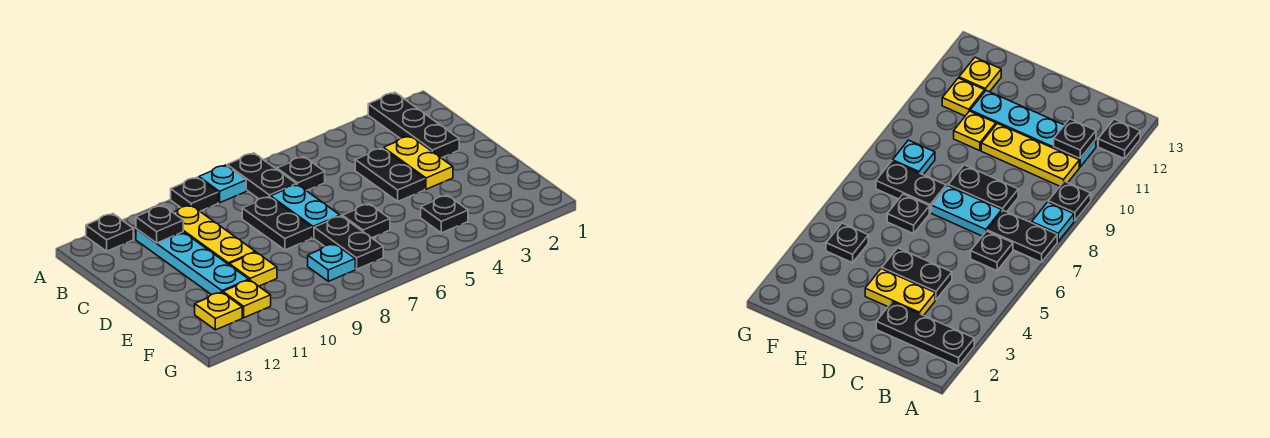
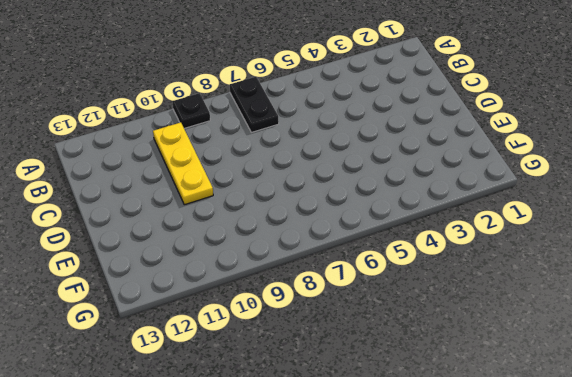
none -> black 1x3 plate [368,93,459,158]
none -> cyan 1x1 plate [199,165,246,203]
none -> black 1x1 plate [86,214,133,251]

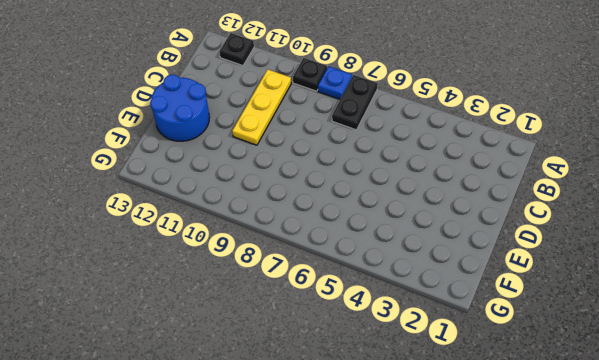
blue 1x1 plate [318,66,352,99] -> cyan 1x1 plate [199,165,246,203]
blue 2x2 round brick [150,74,210,141] -> none
none -> black 1x3 plate [368,93,459,158]
none -> black 1x1 plate [277,157,325,191]
none -> cyan 1x4 plate [136,229,249,295]

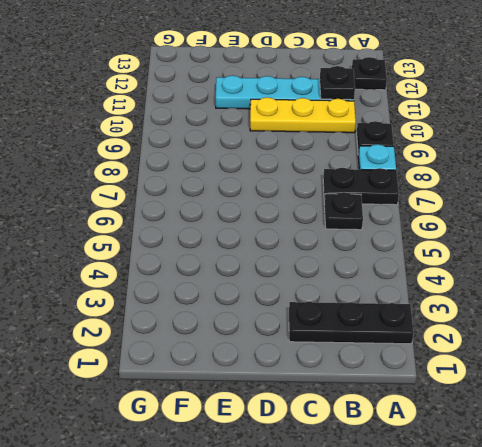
none -> yellow 1x2 plate [383,136,453,189]
none -> black 1x2 plate [355,148,425,201]
none -> cyan 1x2 plate [271,184,340,238]

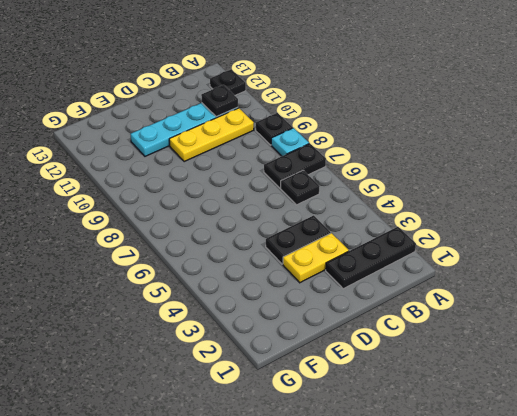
none -> cyan 1x2 plate [271,184,340,238]
none -> black 1x2 plate [242,197,312,250]
none -> black 1x1 plate [342,204,390,238]

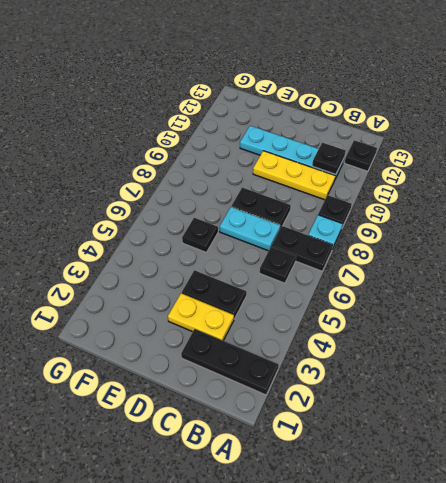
none -> black 1x2 plate [314,216,383,269]
none -> yellow 1x1 plate [229,252,277,286]
none -> black 1x1 plate [421,195,468,233]

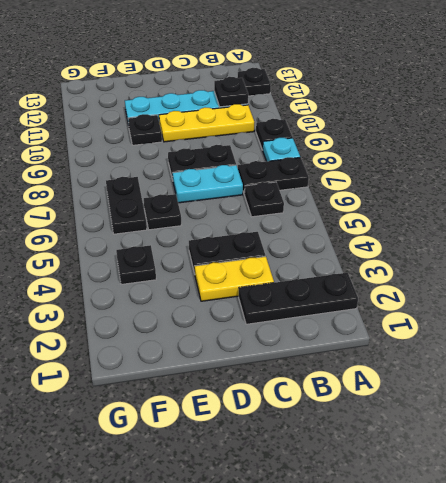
black 1x1 plate [128,114,162,145] -> yellow 1x1 plate [229,252,277,286]
black 1x2 plate [106,177,147,234] -> black 1x2 plate turned to [314,216,383,269]
none -> cyan 1x1 plate [308,244,355,281]
none -> yellow 1x1 plate [223,280,271,318]
none -> yellow 1x1 plate [195,292,242,330]

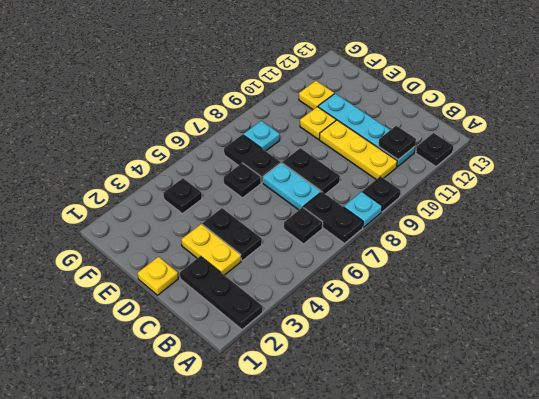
yellow 1x1 plate [138,257,178,295] -> yellow 1x1 plate moved to [195,292,242,330]

